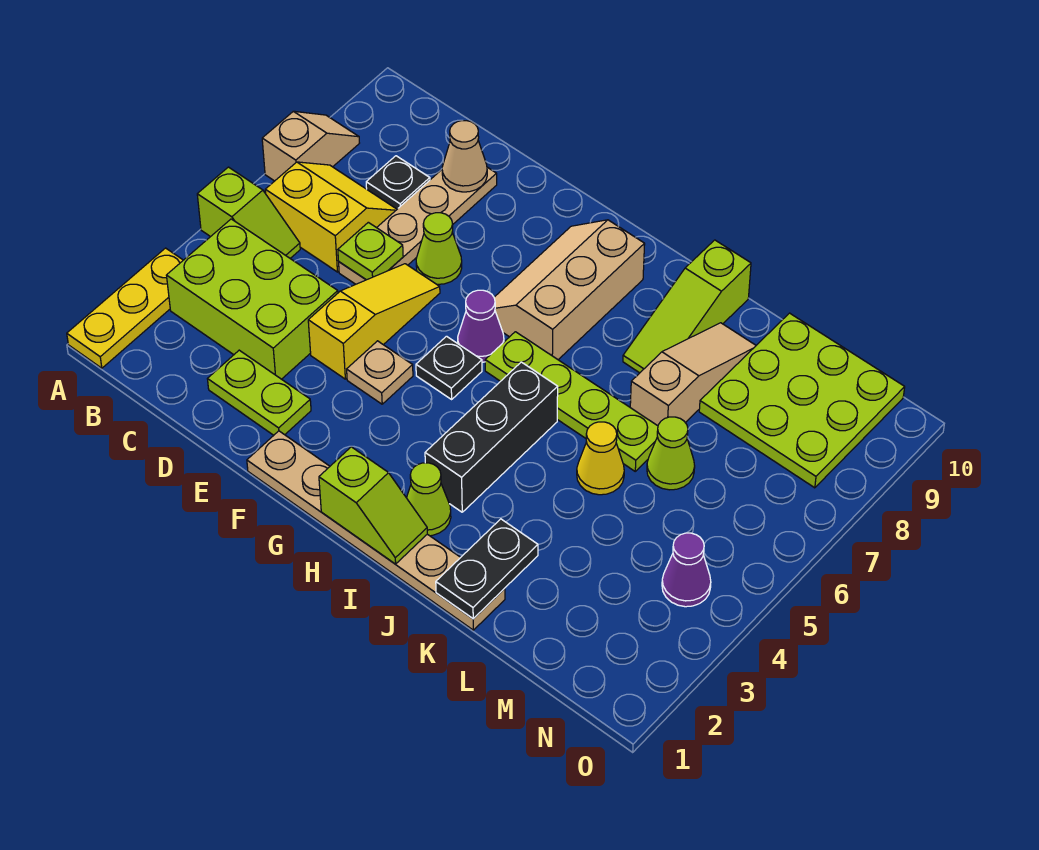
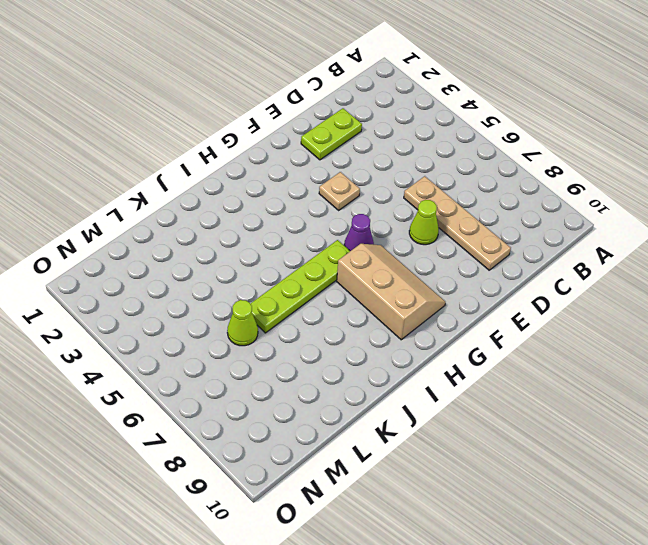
none -> yellow 1x3 plate [67,248,183,368]
none -> lime 1x2 slope [197,167,300,258]
none -> tan 1x2 slope [262,111,359,181]

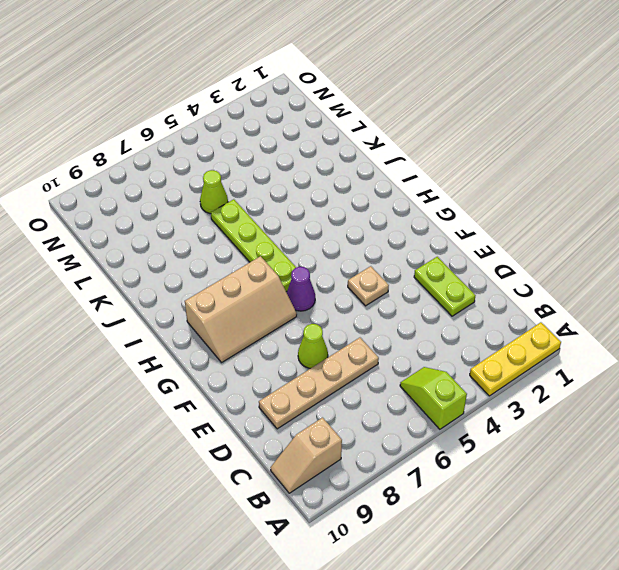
tan 1x2 slope [271,418,342,493] -> tan 1x2 slope moved to [262,111,359,181]
none -> lime 2x3 brick [166,219,338,379]
none -> yellow 2x2 slope [265,162,397,272]
none -> black 1x1 plate [366,156,430,209]

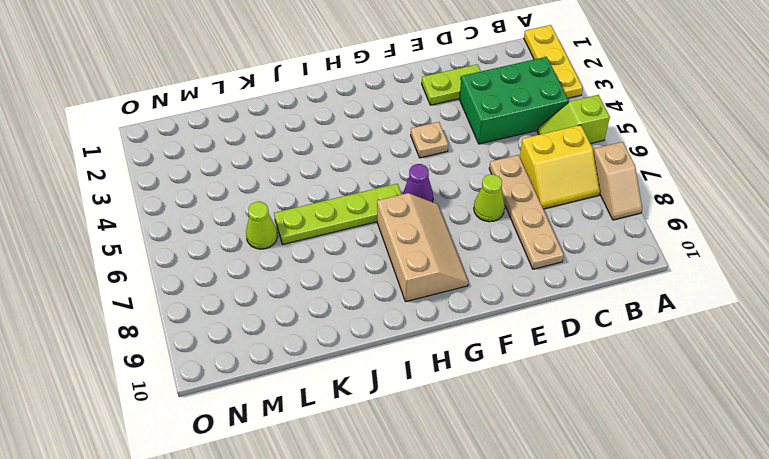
green 2x3 brick [460,57,569,144] -> lime 2x3 brick [166,219,338,379]
none -> black 1x1 plate [366,156,430,209]
none -> yellow 1x3 slope [308,264,440,379]
none -> tan 1x6 plate [247,431,505,630]

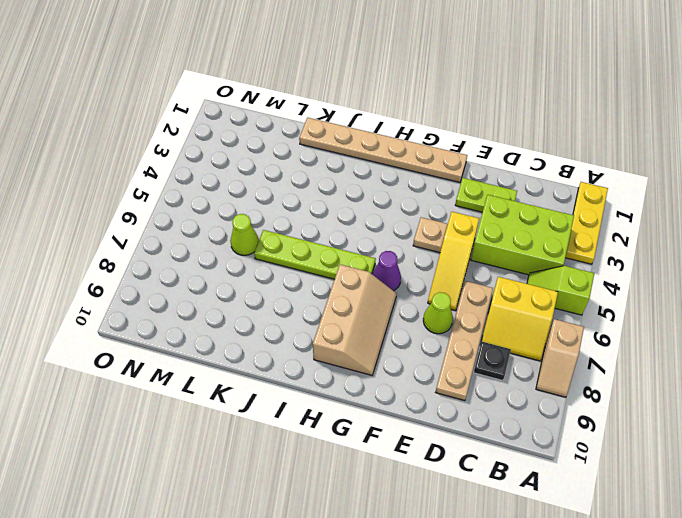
none -> black 1x1 plate [416,336,482,399]
none -> lime 1x1 cone [407,463,451,536]
none -> black 1x3 brick [425,362,558,512]

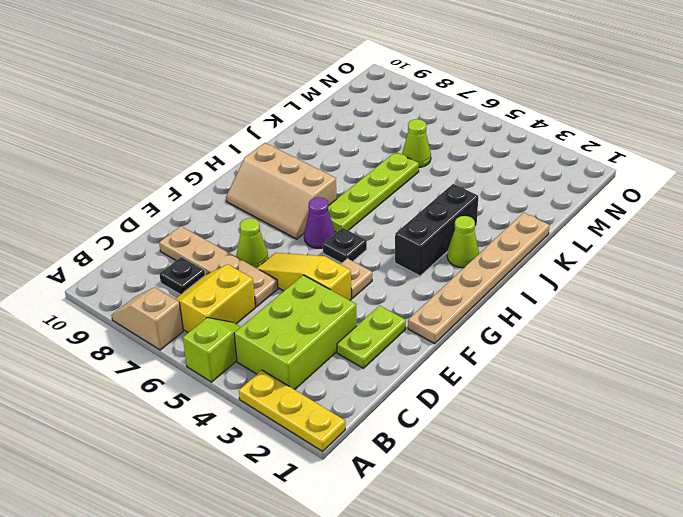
black 1x3 brick [395,184,478,276] -> black 1x3 brick turned to [425,362,558,512]
none -> lime 1x3 slope [623,240,751,373]
none -> yellow 1x1 cone [577,422,624,495]
none -> tan 1x3 slope [630,323,756,426]

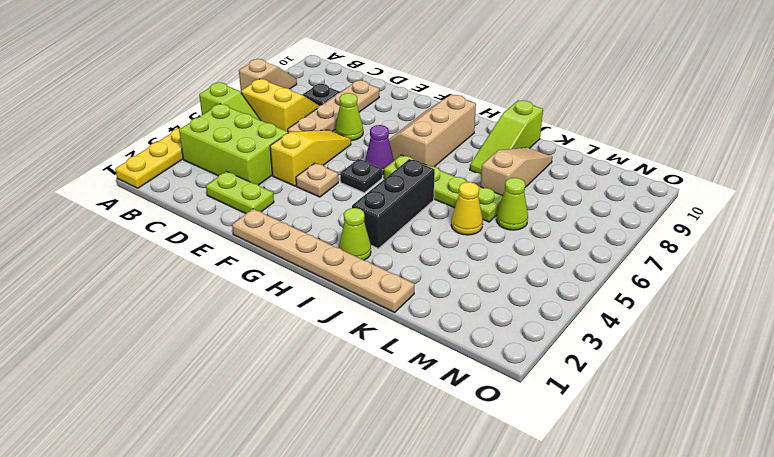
none -> lime 3x3 plate [699,313,905,488]
none -> purple 1x1 cone [662,533,711,607]
none -> lime 1x1 plate [338,222,403,280]

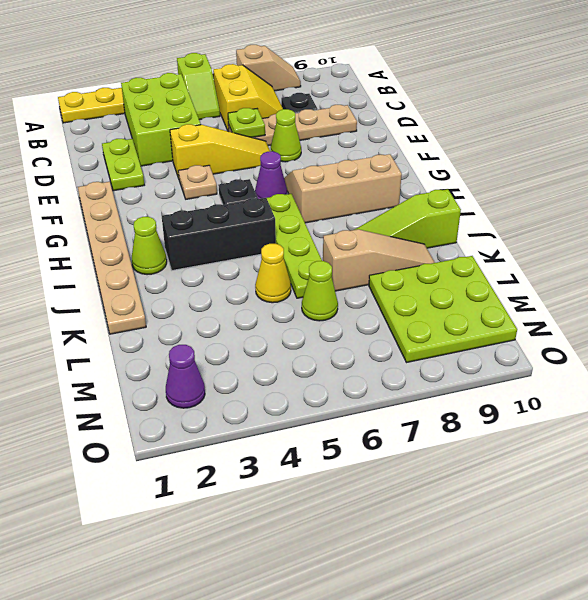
purple 1x1 cone [166,345,205,408] -> purple 1x1 cone moved to [662,533,711,607]
none -> tan 1x1 cone [442,121,487,192]
none -> lime 1x2 slope [319,447,427,564]
none -> black 1x2 plate [436,519,538,619]

